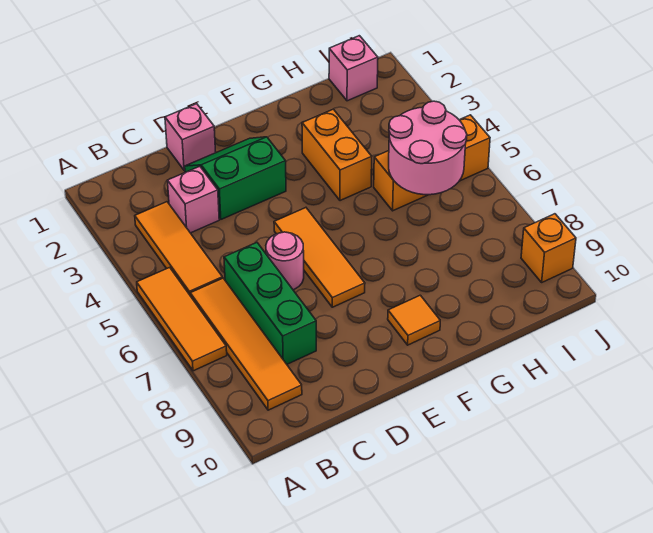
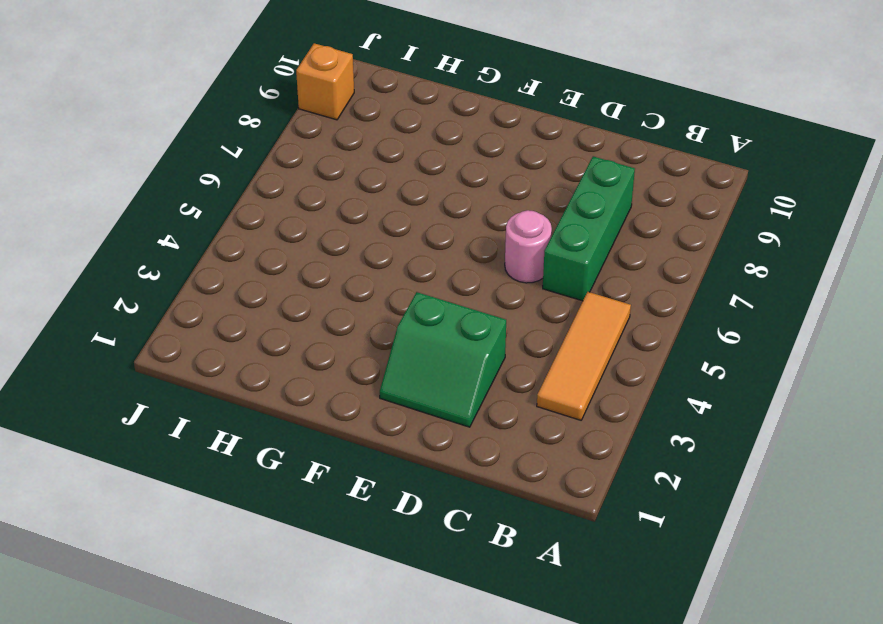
none -> orange 1x3 tile [137,267,227,371]
none -> orange 1x4 tile [190,278,302,410]
none -> pink 1x1 brick [167,166,219,233]

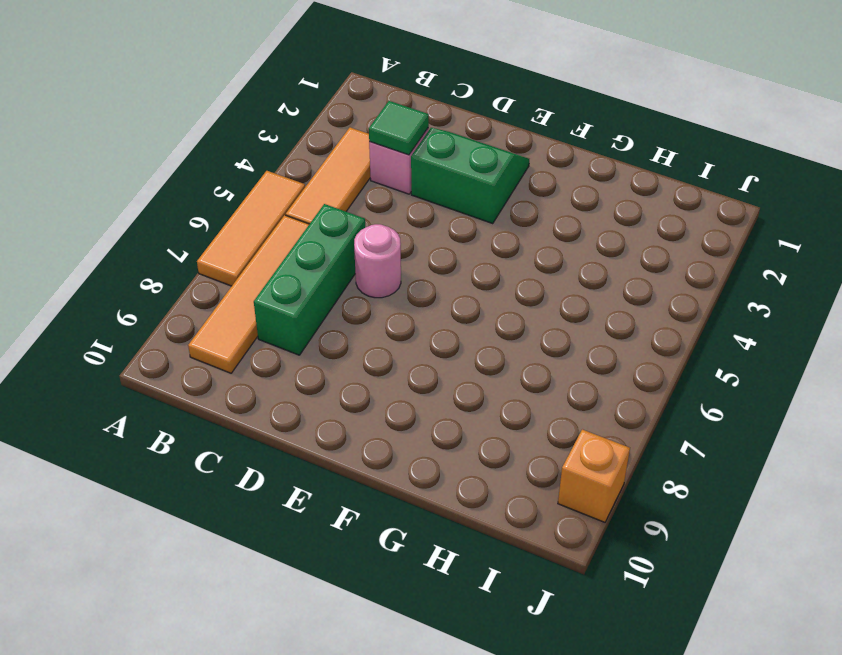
green 1x1 tile [369,101,429,155] -> none
none -> pink 1x1 brick [165,104,216,170]
none -> orange 1x3 tile [274,208,365,307]
none -> orange 1x1 tile [388,295,440,345]

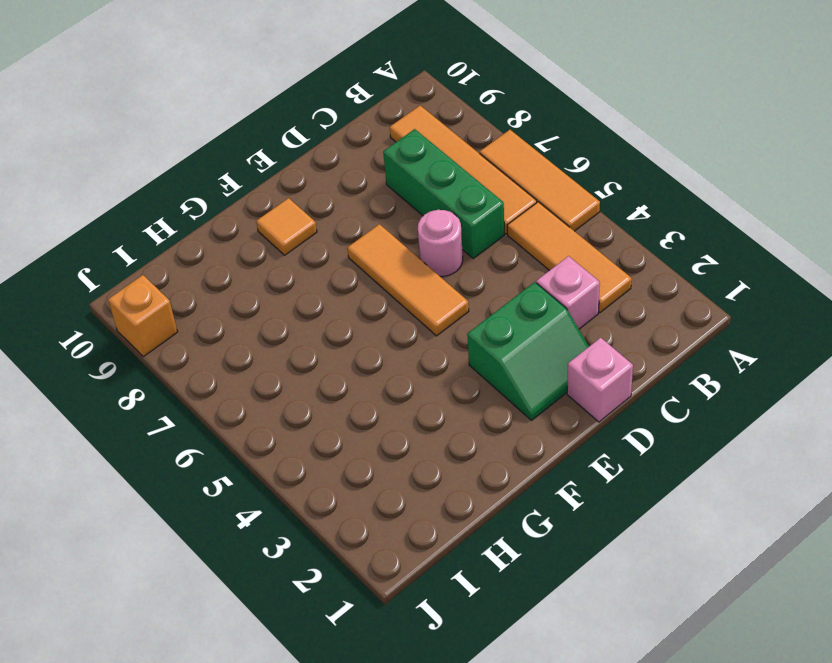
none -> orange 1x2 brick [302,109,372,201]
none -> orange 1x3 brick [374,115,490,211]
none -> pink 1x1 brick [329,36,378,101]

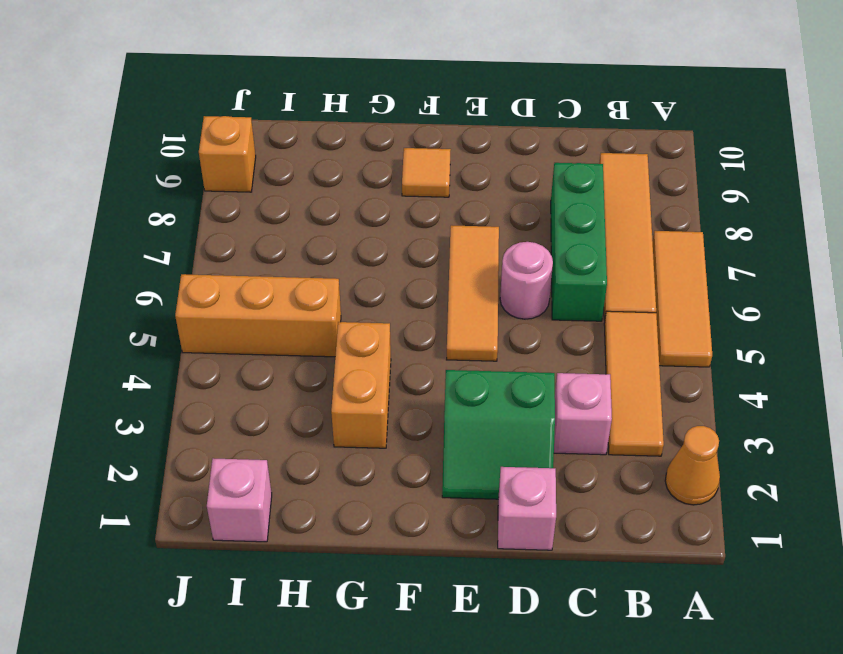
orange 1x1 cone [665,426,720,505] -> none
none -> pink 2x2 round brick [389,101,467,195]

